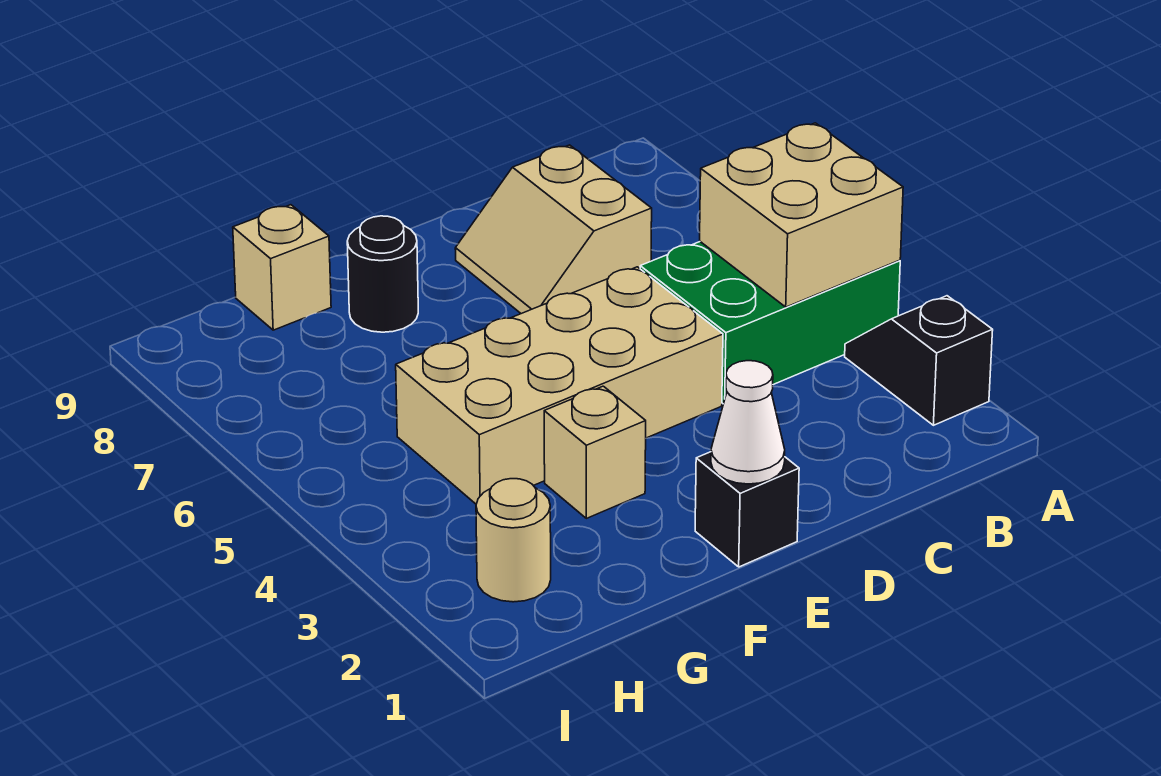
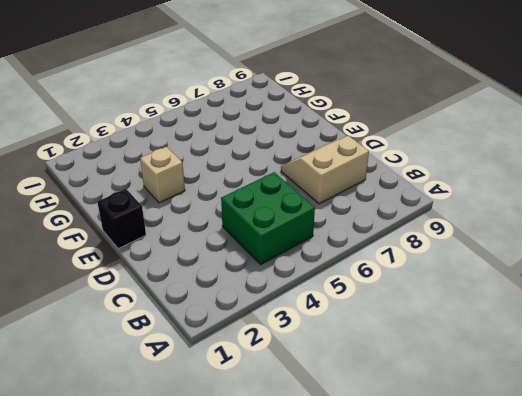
green 2x2 brick [221,172,315,264] -> green 2x3 brick [640,242,900,404]
none -> black 1x2 slope [845,296,993,425]
none -> tan 2x4 brick [396,267,723,504]

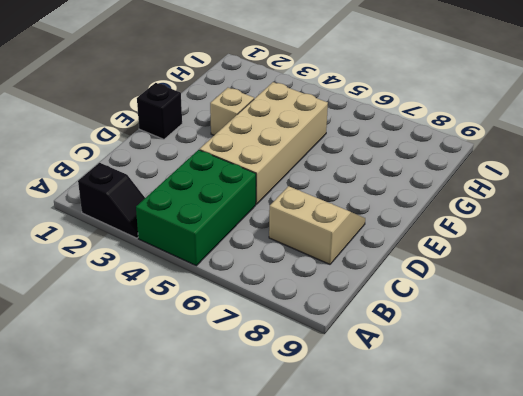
none -> black 1x1 round brick [347,216,418,332]
none -> tan 1x1 brick [233,205,331,330]

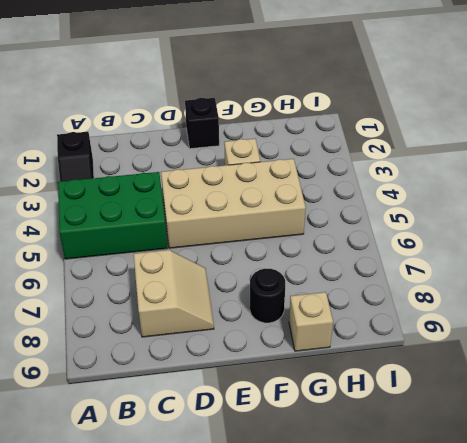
none -> tan 1x1 round brick [476,479,551,602]
none -> tan 2x2 brick [700,123,903,307]

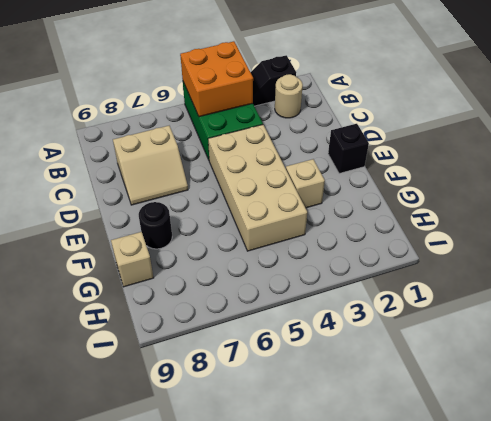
orange 2x2 brick [180,41,253,117] -> tan 2x2 brick [700,123,903,307]
tan 1x1 round brick [275,74,303,118] -> tan 1x1 round brick moved to [476,479,551,602]
none -> white 1x1 cone [711,361,785,484]

